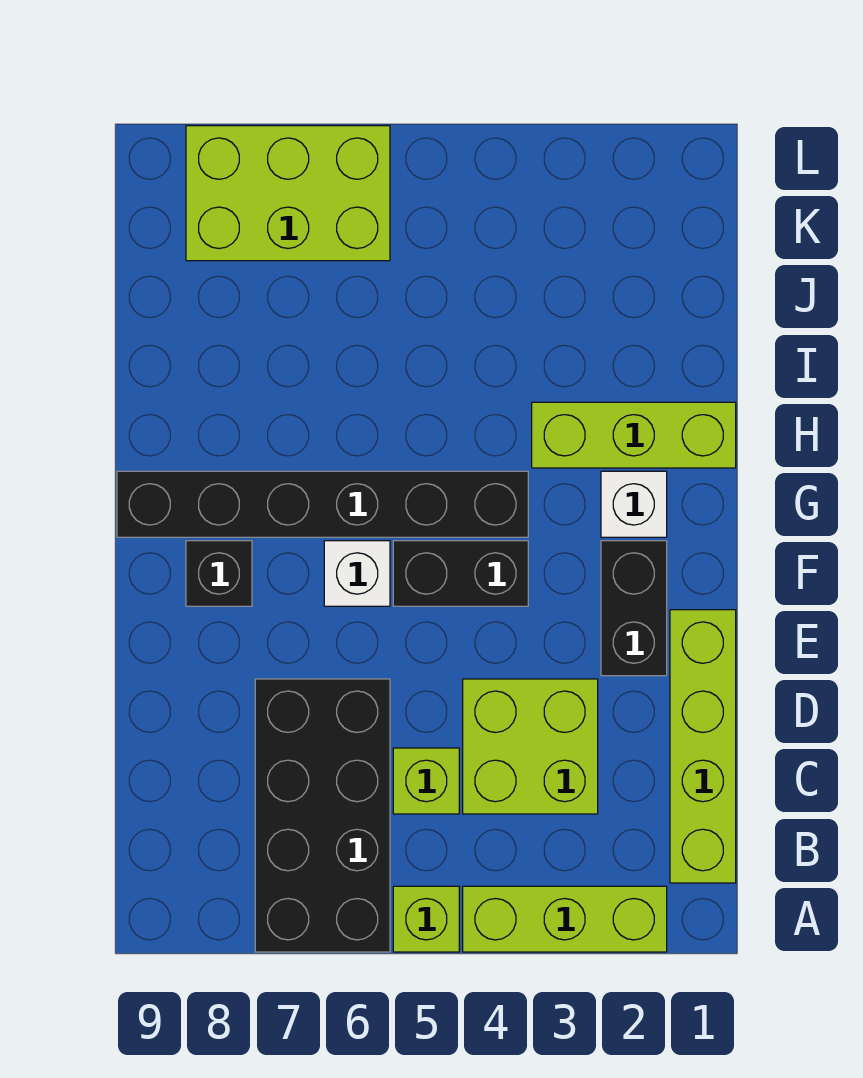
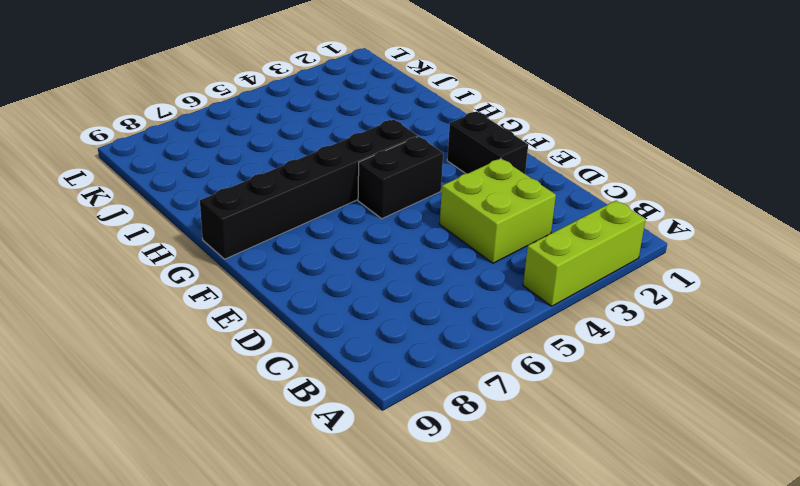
none -> lime 1x1 brick [393,886,459,952]
none -> black 2x4 brick [255,679,390,952]
none -> lime 1x4 brick [670,610,736,883]

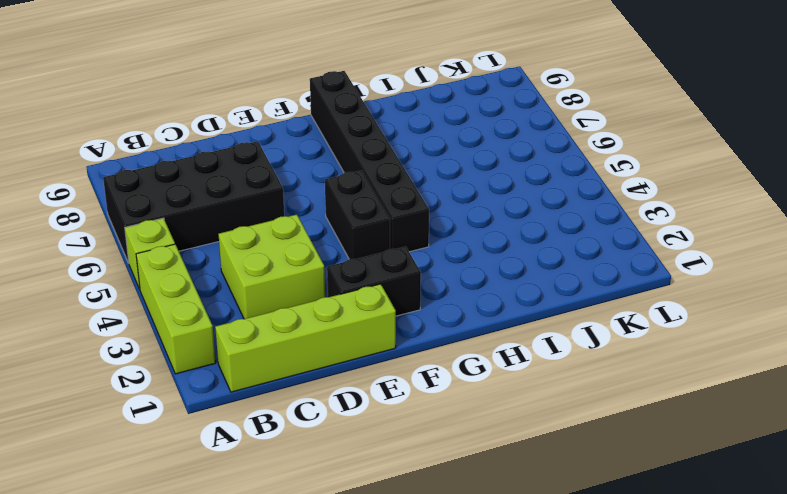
none -> lime 1x1 brick [393,748,459,814]
none -> white 1x1 brick [324,541,390,606]
none -> black 1x1 brick [186,541,252,606]

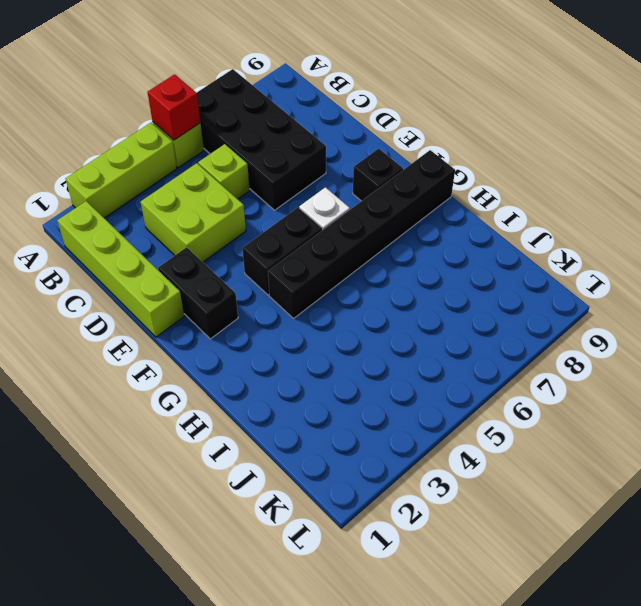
red 1x1 brick [147,74,200,140] -> none
none -> white 1x1 brick [601,471,667,537]
none -> lime 1x3 brick [532,402,736,468]
none -> lime 2x3 brick [186,126,390,261]

